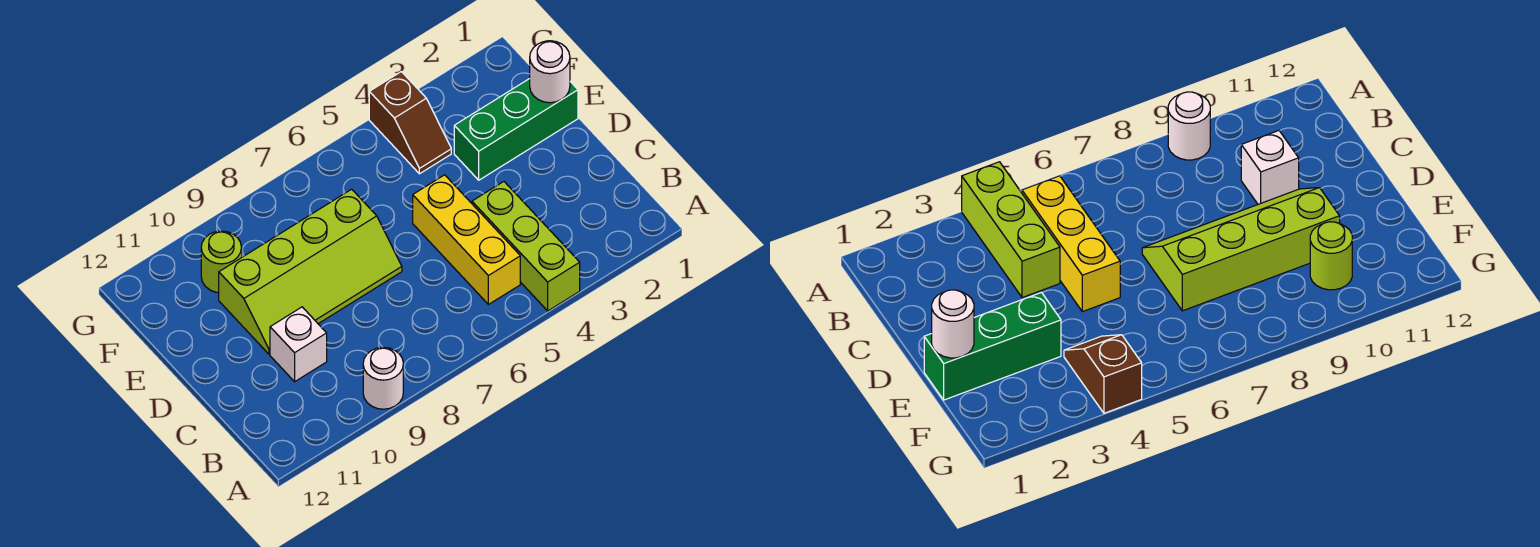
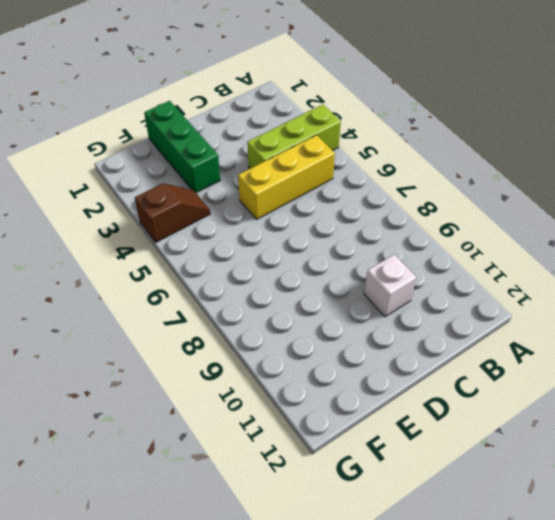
none -> white 1x1 round brick [363,347,403,409]
none -> lime 2x4 slope [219,189,402,354]

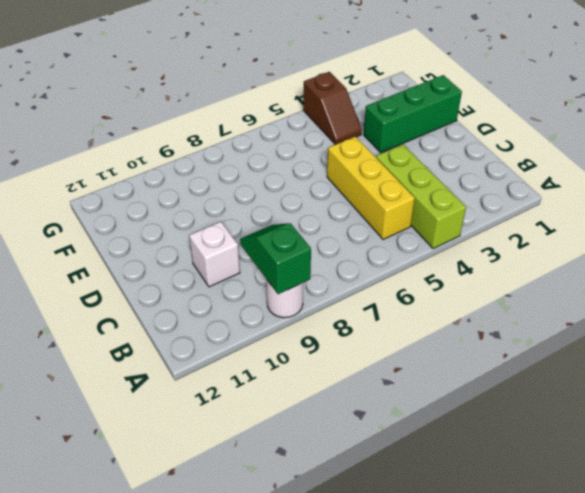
green 1x2 slope [240,223,311,294] -> none
none -> lime 2x4 slope [219,189,402,354]
none -> lime 1x1 round brick [201,231,242,293]

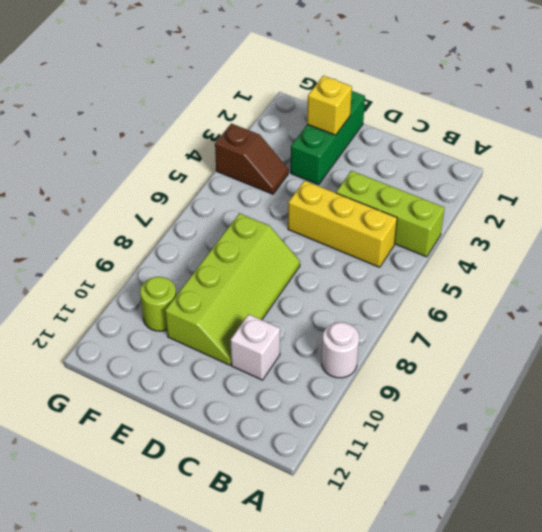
yellow 1x1 brick [307,76,352,135] -> none
none -> white 1x1 round brick [530,41,570,103]

